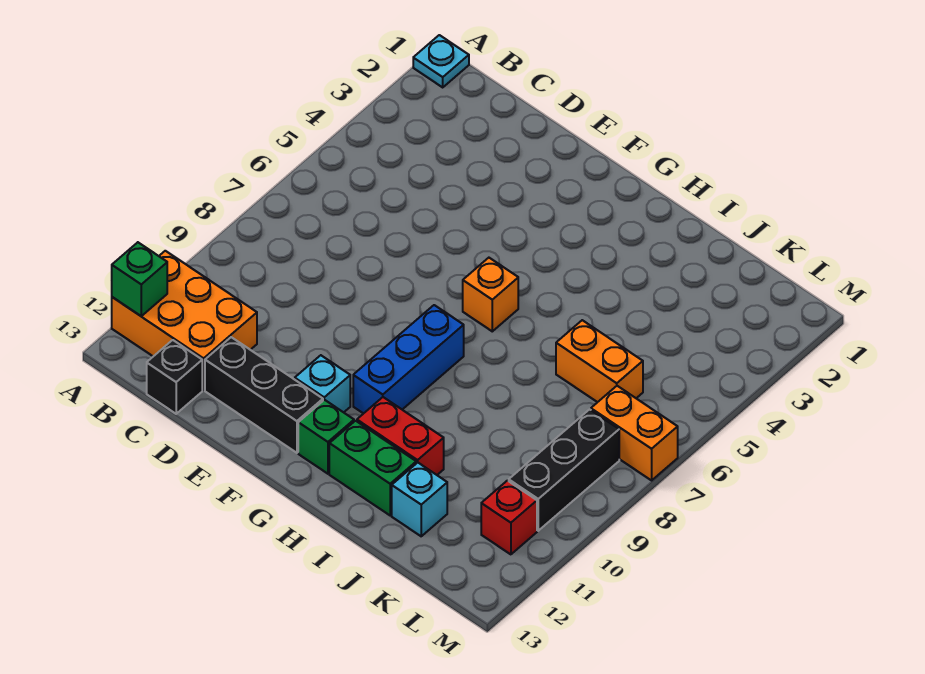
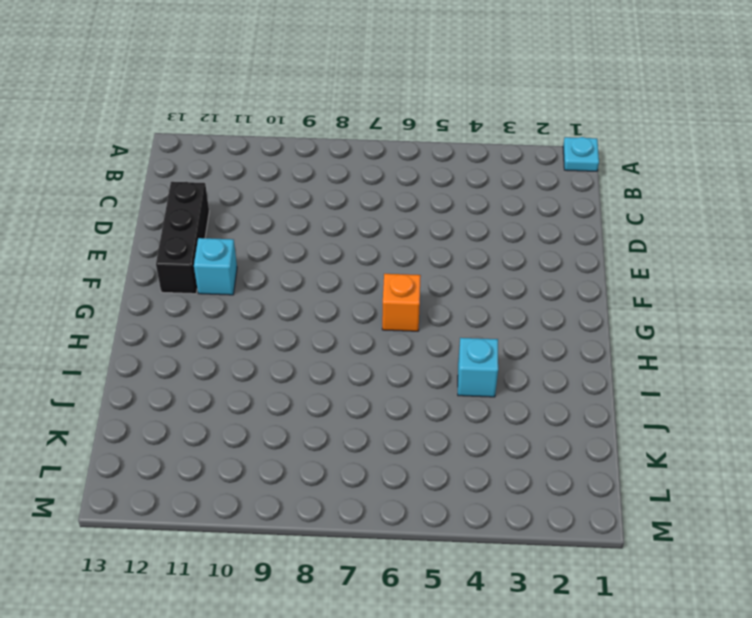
cyan 1x1 brick [458,338,498,397] -> cyan 1x1 brick moved to [392,463,447,536]
none -> orange 2x3 brick [112,251,257,390]
none -> black 1x1 brick [147,340,202,414]
none -> blue 1x3 brick [353,305,464,414]

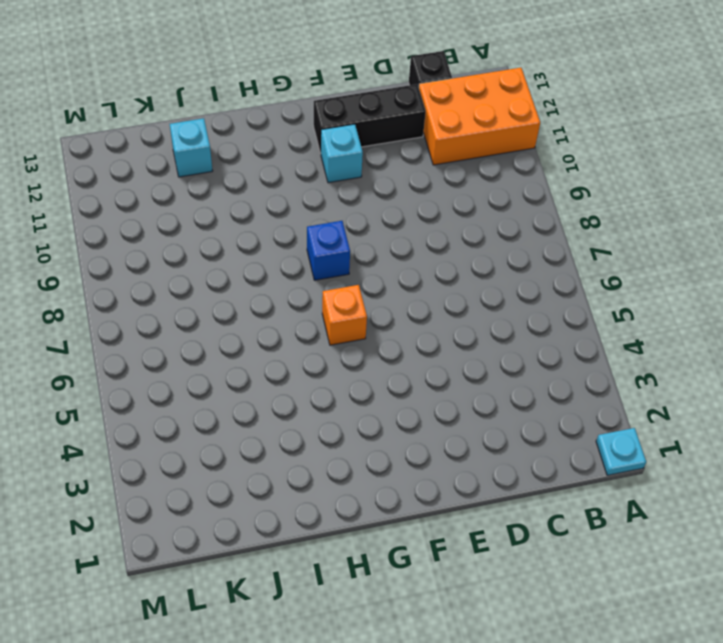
blue 1x1 brick [307,221,350,280] -> blue 1x3 brick [353,305,464,414]
none -> green 1x1 brick [298,400,354,474]
none -> red 1x2 brick [357,397,444,475]
none -> green 1x2 brick [329,421,416,515]

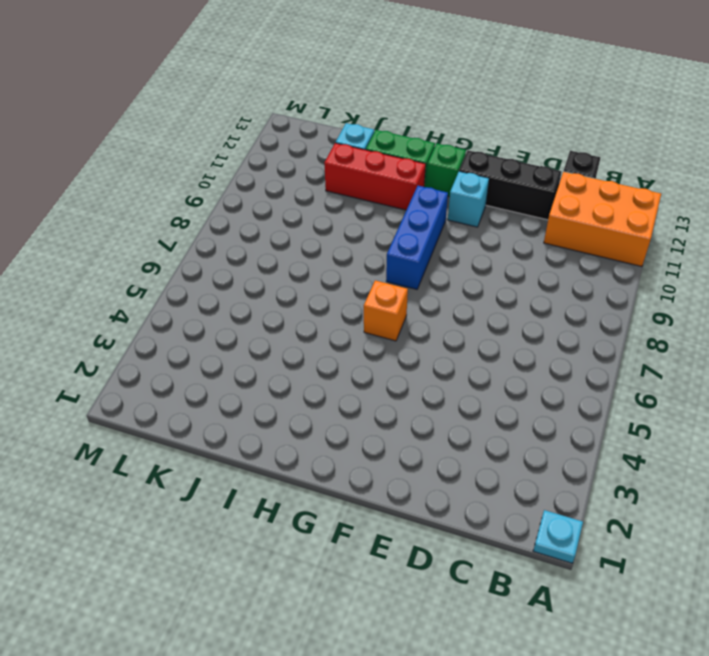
red 1x3 brick [324,143,426,210] -> red 1x2 brick [357,397,444,475]
none -> orange 1x2 brick [556,320,643,402]
none -> orange 1x2 brick [591,386,678,480]
none -> black 1x3 brick [509,409,619,531]

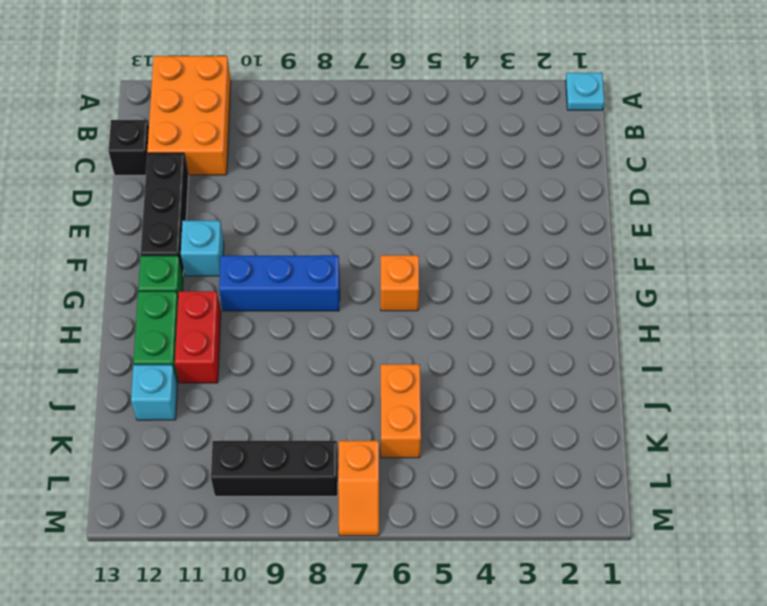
orange 1x2 slope [338,441,379,536] -> orange 1x2 brick [591,386,678,480]
none -> red 1x1 brick [481,481,537,554]
none -> green 1x1 brick [112,242,167,316]

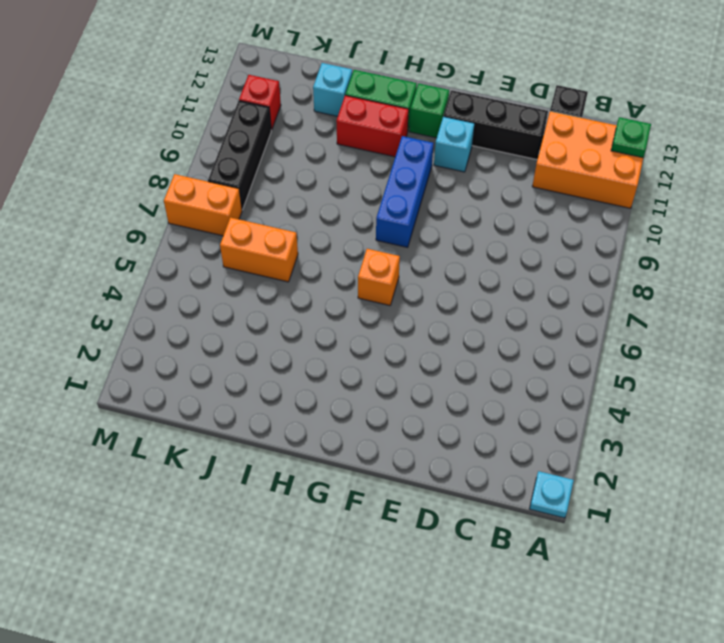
green 1x1 plate [611,117,651,158] -> green 1x1 brick [112,242,167,316]

